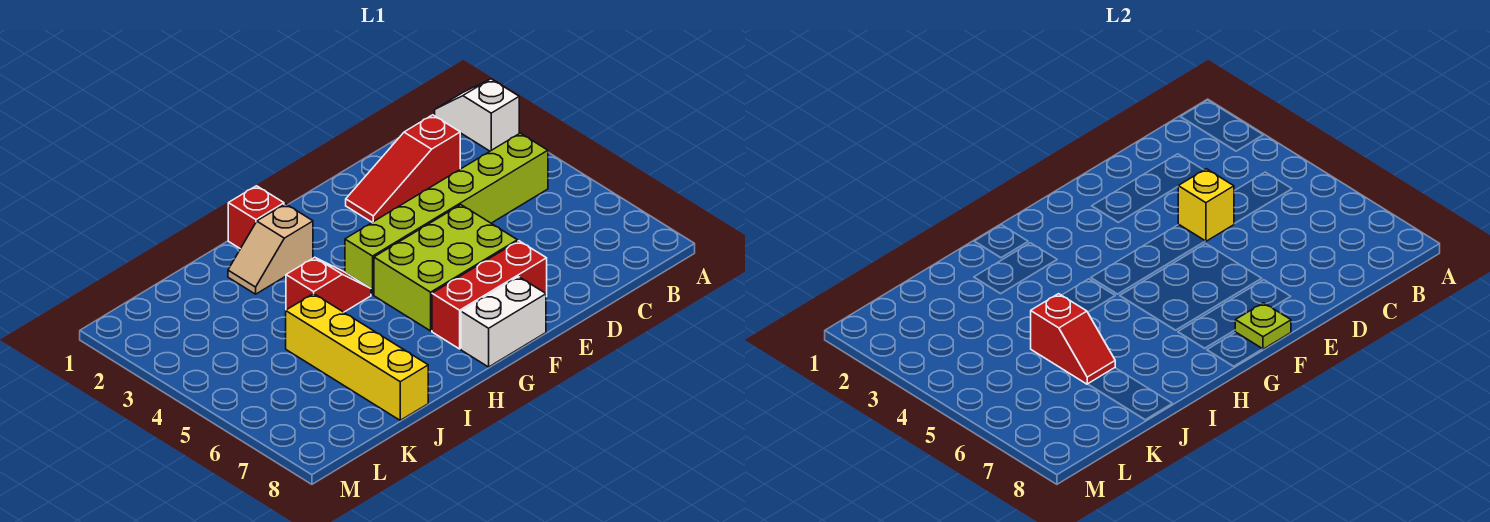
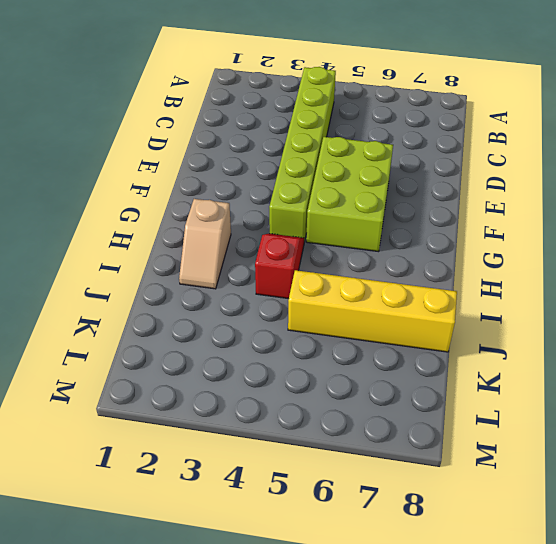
none -> white 1x2 slope [435,79,519,151]
none -> red 1x3 slope [346,115,460,222]
none -> red 1x3 brick [432,241,547,349]

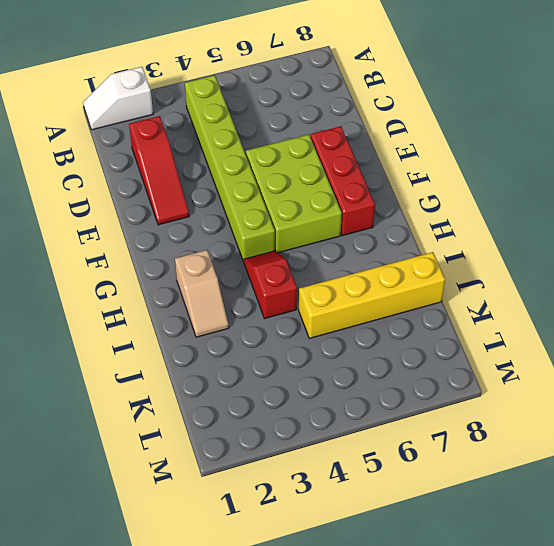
none -> white 1x2 brick [461,277,546,367]
none -> red 1x1 brick [228,186,284,249]
none -> yellow 1x1 brick [1178,169,1234,241]

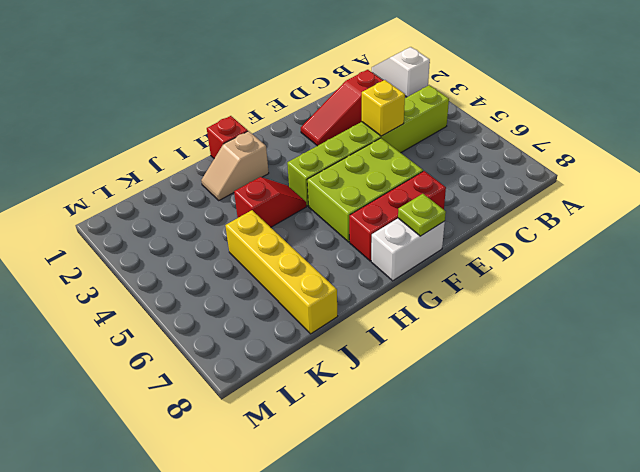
none -> red 1x2 slope [1031,294,1115,384]

